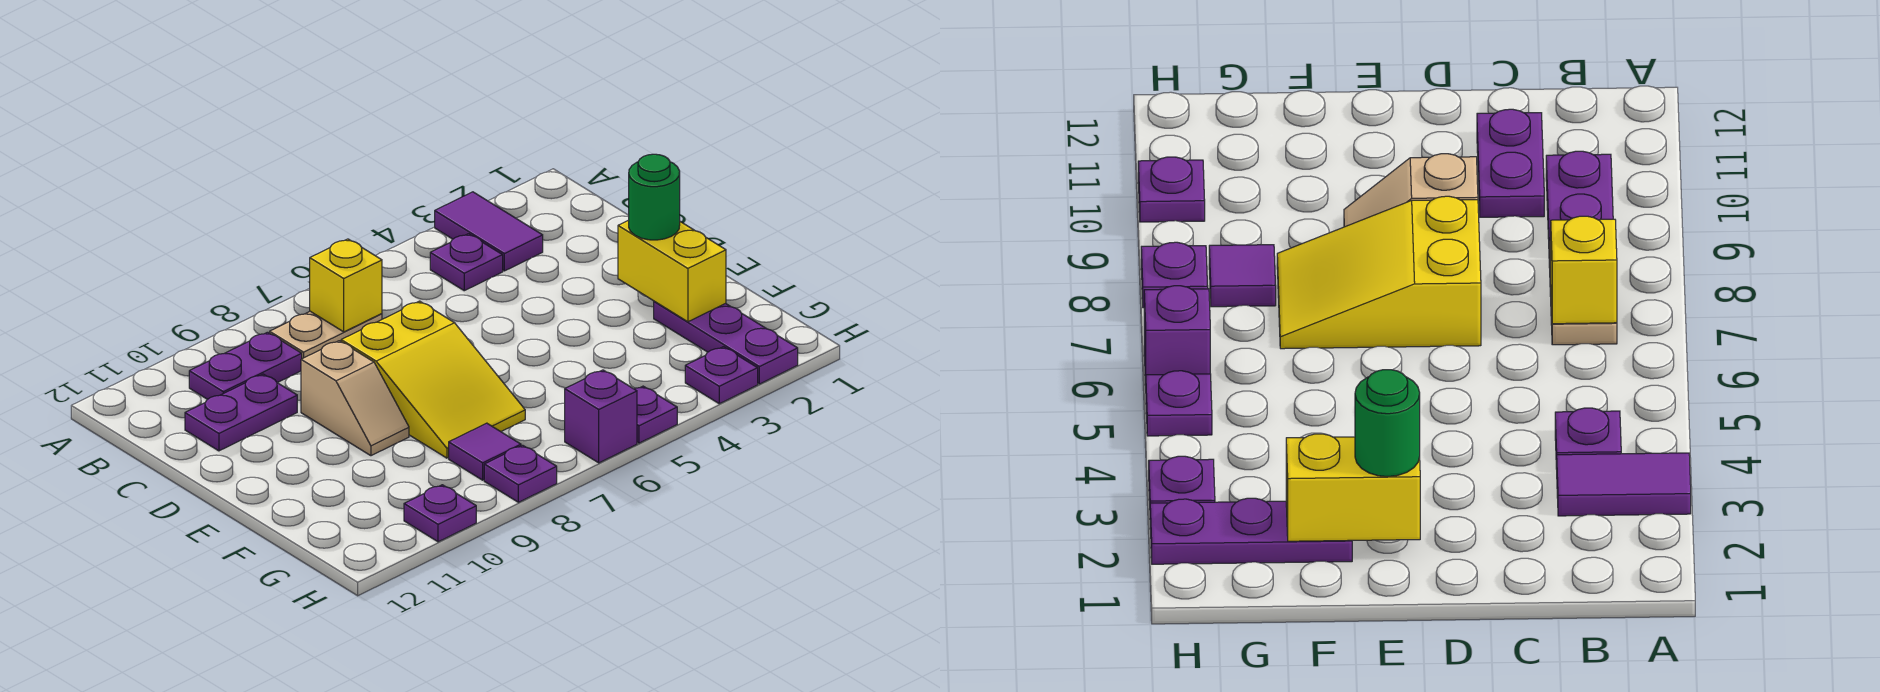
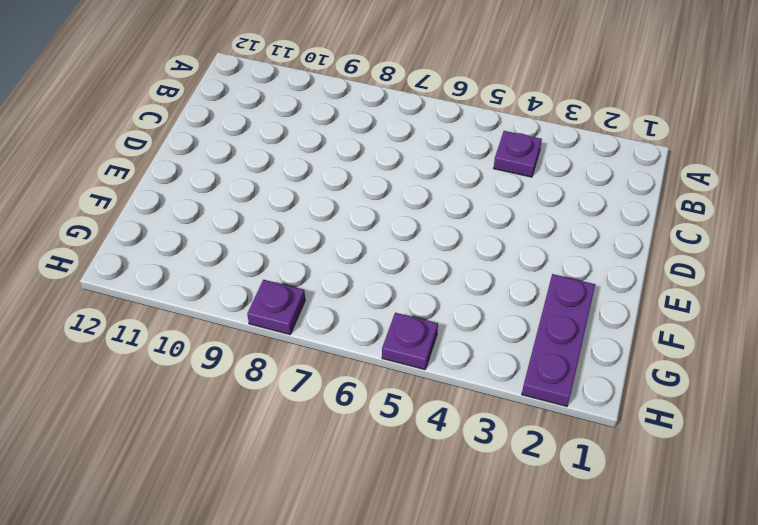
none -> purple 1x2 tile [435,192,543,271]
none -> tan 1x2 plate [270,311,382,359]
none -> purple 1x2 plate [189,332,302,399]

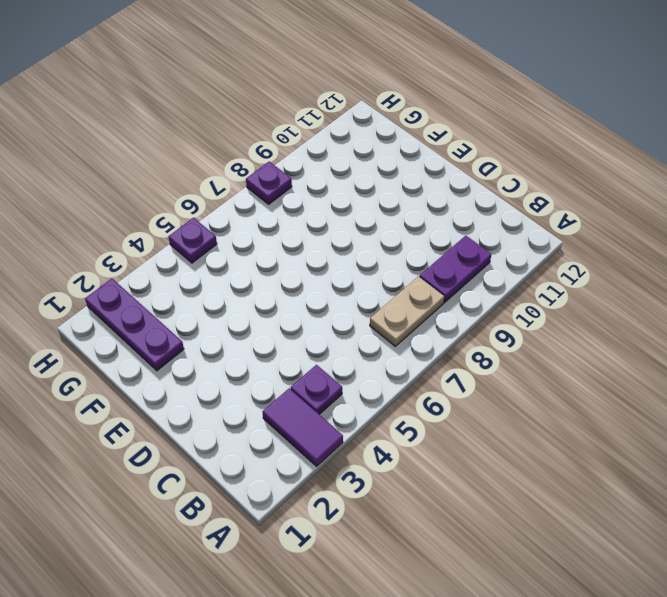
none -> purple 1x2 plate [185,374,297,451]
none -> yellow 2x3 slope [341,301,525,458]
none -> tan 1x2 slope [301,341,409,456]

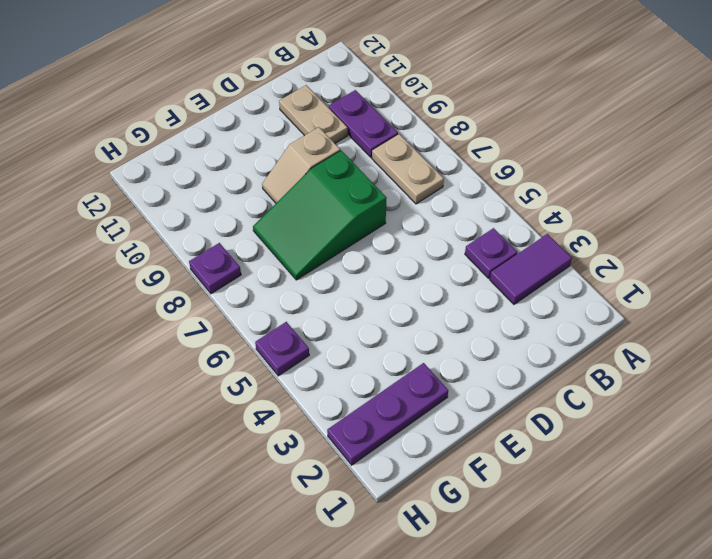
tan 1x2 plate [279,85,348,143] -> purple 1x2 plate [185,374,297,451]
green 2x3 slope [253,151,386,280] -> yellow 2x3 slope [341,301,525,458]
none -> purple 1x1 tile [449,423,521,480]
none -> purple 1x1 plate [685,347,758,404]
none -> purple 1x1 brick [565,370,637,463]

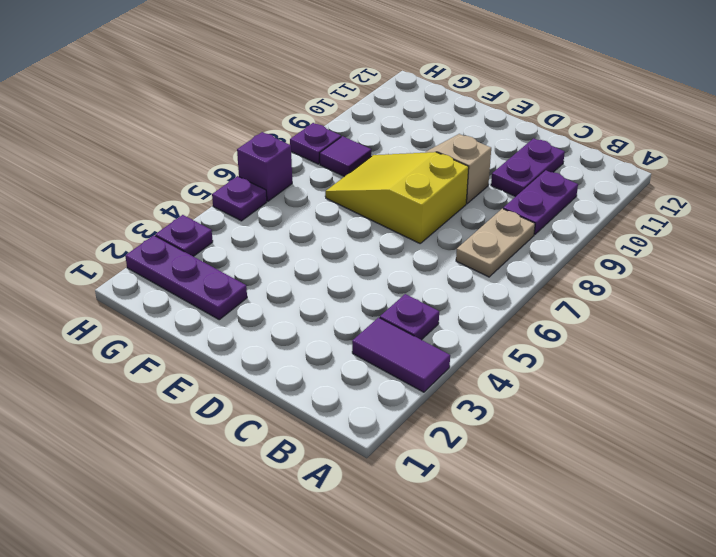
none -> purple 1x1 plate [404,485,476,542]
none -> yellow 1x1 brick [310,239,382,332]
none -> yellow 1x2 brick [618,220,726,322]

